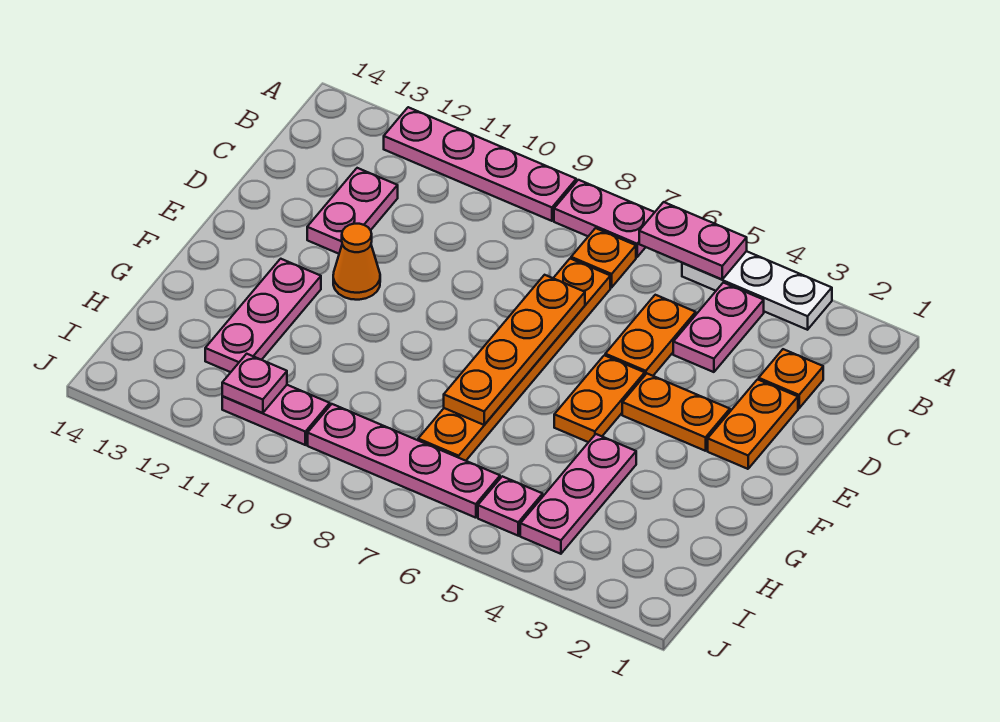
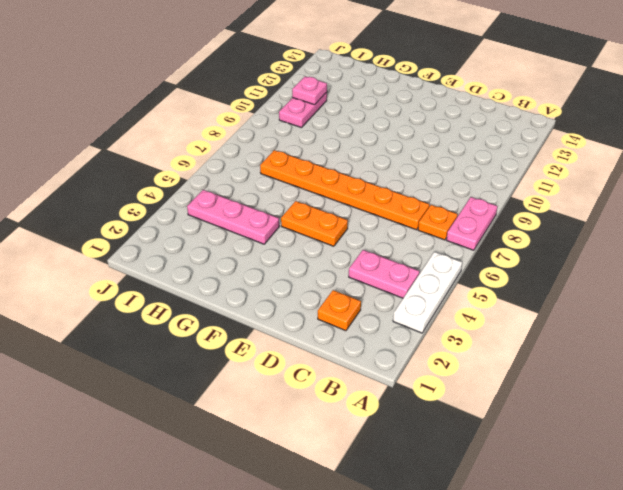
none -> pink 1x4 plate [384,107,576,221]
none -> orange 1x2 plate [605,295,696,376]
none -> pink 1x2 plate [307,168,398,254]

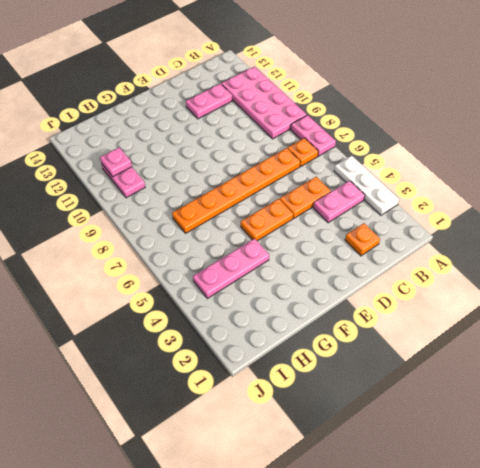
pink 2x4 plate [221,67,307,139] -> pink 1x4 plate [384,107,576,221]
none -> orange 1x2 plate [708,379,798,469]
none -> orange 1x2 plate [622,374,730,451]
none -> orange 1x1 cone [333,224,380,300]

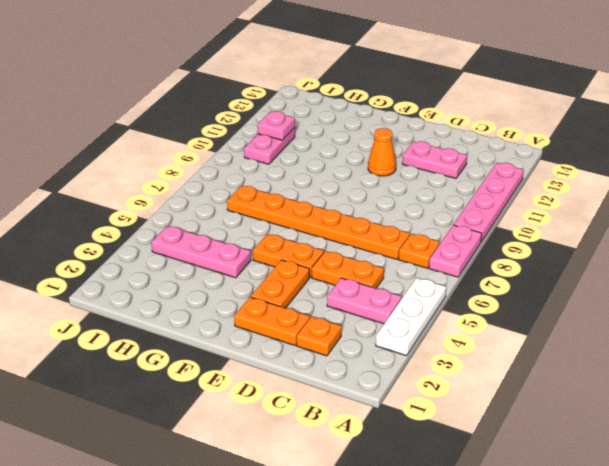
none -> pink 1x3 plate [205,259,321,372]
none -> pink 1x1 plate [478,476,543,536]
none -> pink 1x4 plate [308,404,500,518]

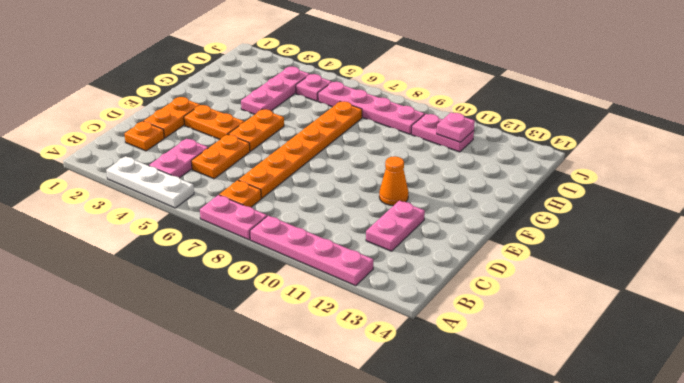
none -> pink 1x3 plate [205,259,321,372]
none -> pink 1x2 plate [639,202,747,279]
none -> orange 1x4 plate [444,275,585,425]

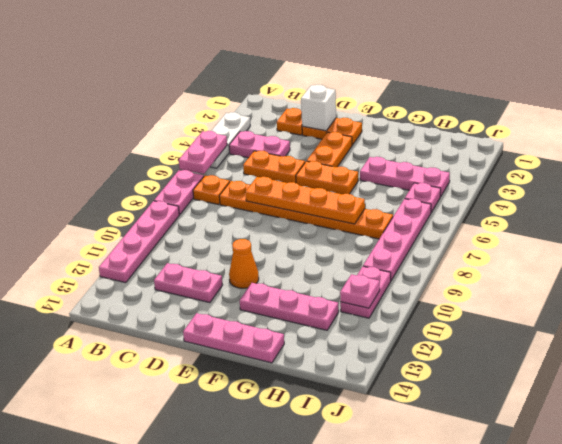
white 1x1 brick [301,85,336,131] -> none
pink 1x3 plate [183,313,284,363] -> none

